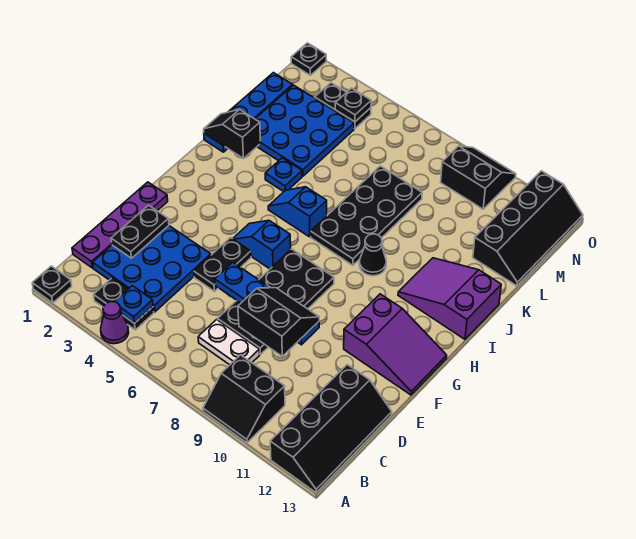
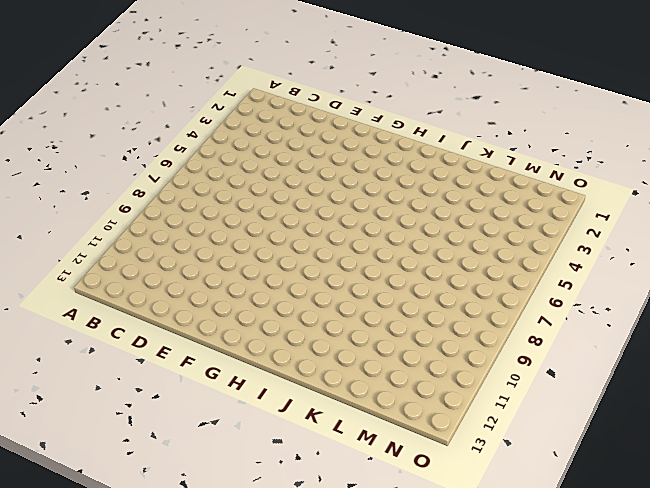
none -> black 1x1 plate [32,266,72,303]
none -> purple 1x1 cone [101,302,129,344]
none -> black 2x2 slope [203,355,285,443]

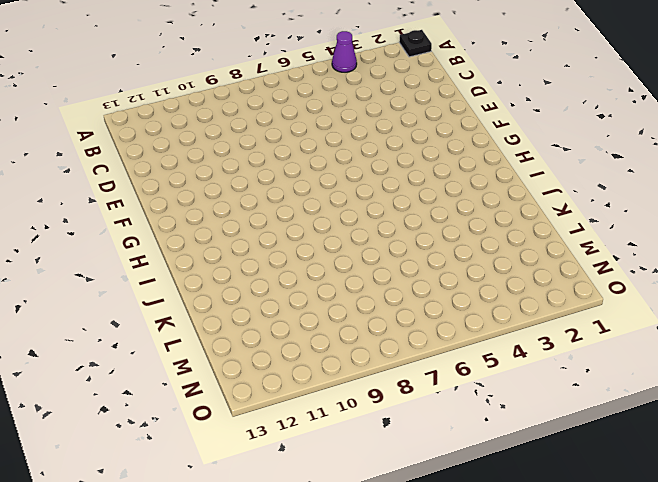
none -> black 2x2 slope [203,355,285,443]
none -> black 2x4 slope [270,365,392,493]
none -> black 1x2 plate [94,278,154,330]

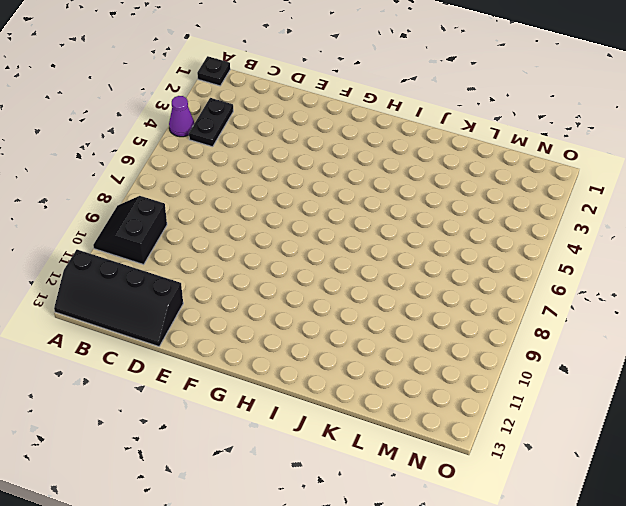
none -> purple 1x4 plate [72,182,168,268]
none -> blue 3x3 plate [93,226,211,312]
none -> white 1x2 plate [198,319,260,365]

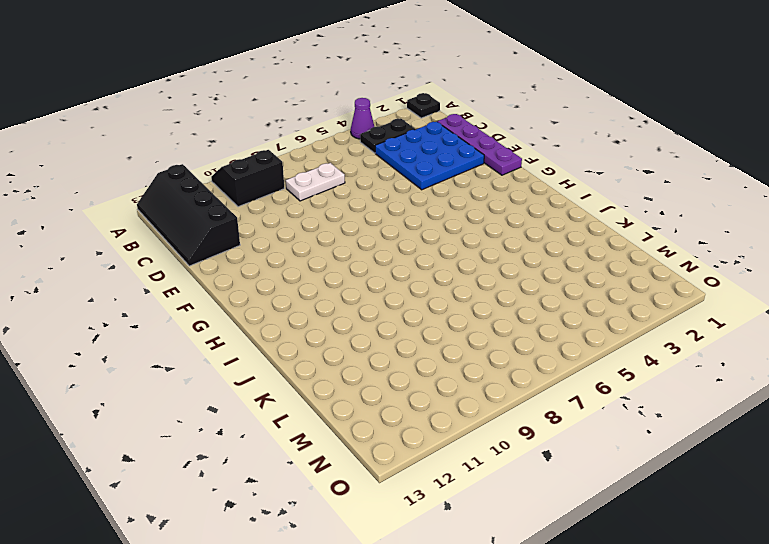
none -> black 2x4 plate [218,249,334,354]
none -> black 1x2 plate [194,238,251,291]
none -> purple 2x3 slope [344,294,447,395]

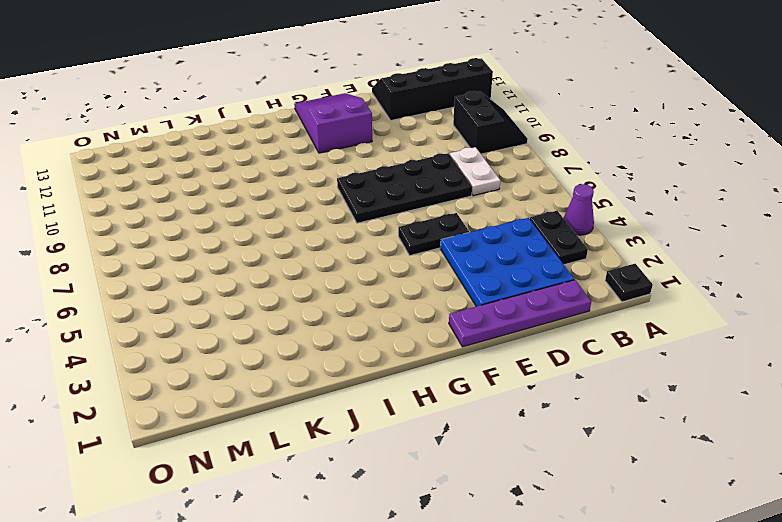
none -> blue 1x2 slope [233,220,291,269]
none -> blue 1x2 slope [268,187,327,237]
none -> black 2x4 plate [311,166,422,265]

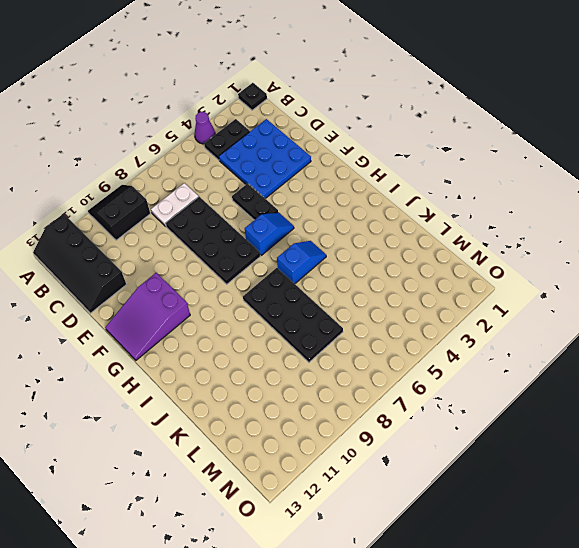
none -> purple 1x4 plate [72,182,168,268]
none -> black 1x1 cone [359,234,386,276]
none -> purple 2x3 slope [398,258,501,339]

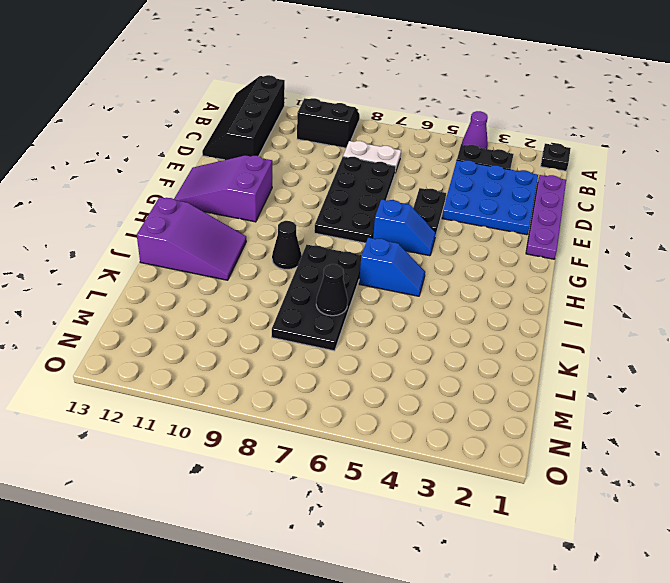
black 1x1 cone [316,264,348,316] -> none
none -> blue 1x4 plate [204,73,293,152]
none -> blue 1x1 plate [265,158,302,192]
none -> blue 3x3 plate [256,85,354,176]

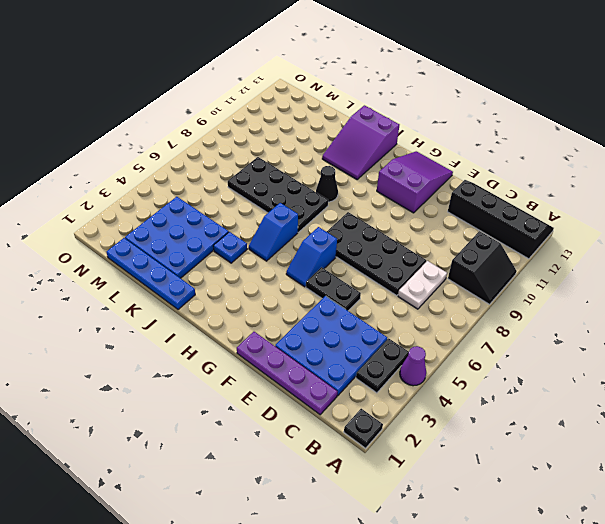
none -> black 2x4 slope [473,171,583,286]
none -> black 1x2 plate [315,83,371,129]
none -> black 2x2 slope [441,146,516,209]

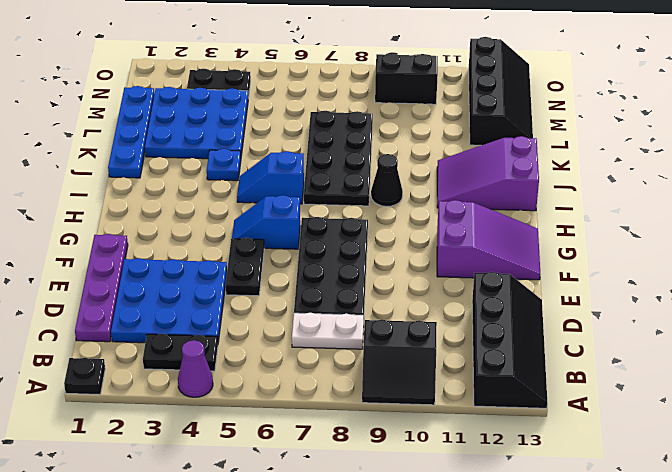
none -> black 1x1 plate [291,43,326,75]
none -> blue 1x1 plate [115,286,153,323]
none -> black 1x2 plate [111,205,169,258]

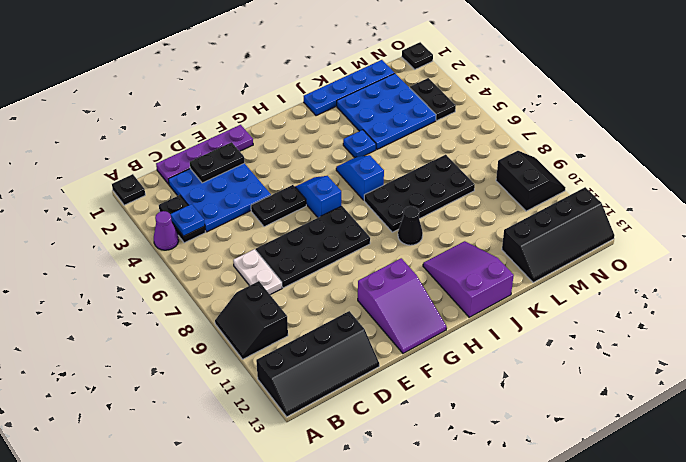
none -> blue 1x4 plate [215,262,319,345]
none -> black 1x2 slope [204,109,261,158]
none -> black 1x1 plate [335,88,371,122]

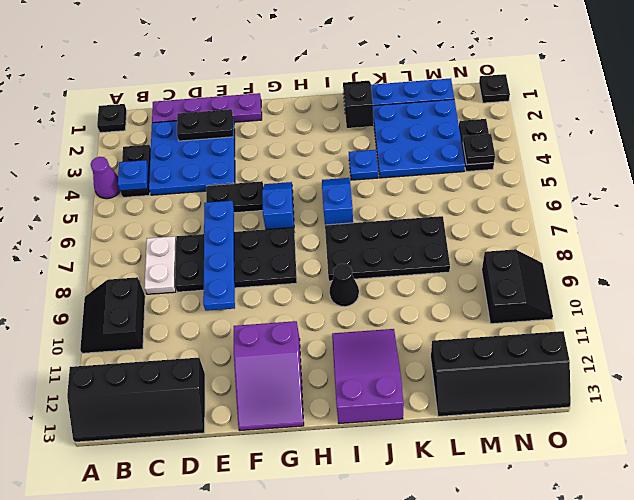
none -> black 2x2 slope [238,288,319,356]

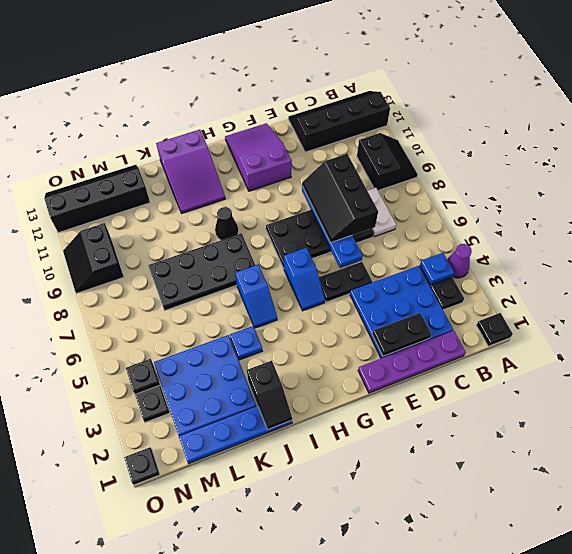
black 2x3 slope [302,154,378,243] -> black 2x2 slope [238,288,319,356]

